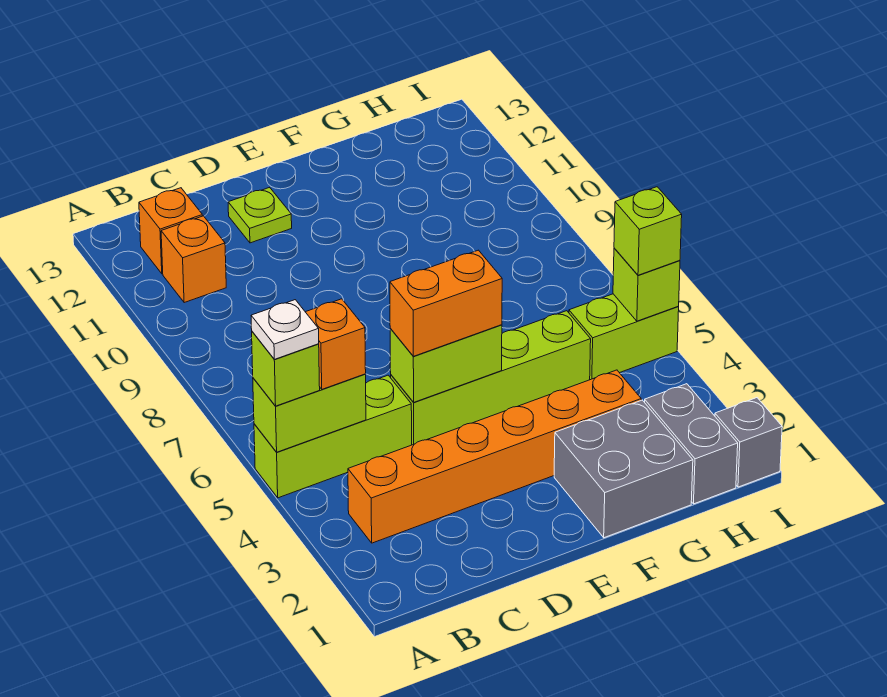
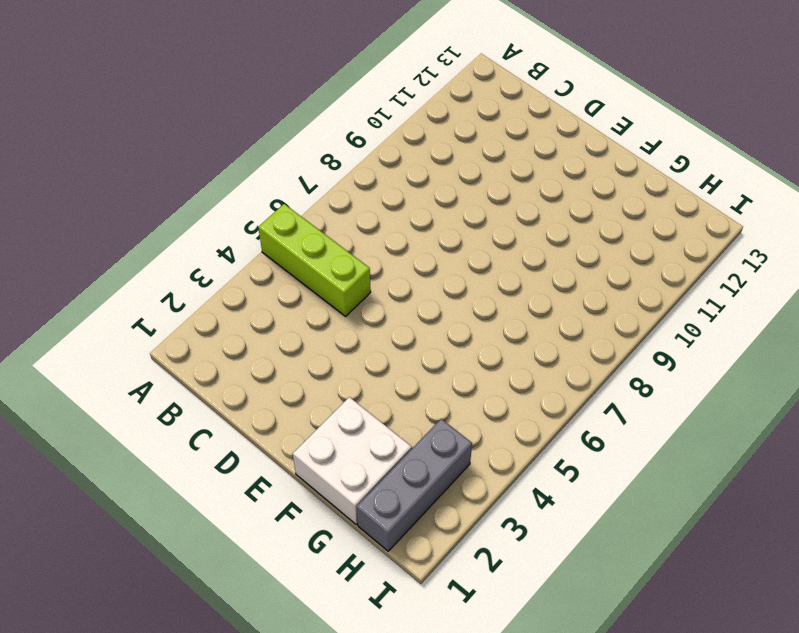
white 2x2 brick [293,397,412,524] -> grey 2x2 brick [554,400,693,538]
grey 1x3 brick [357,419,472,551] -> grey 1x2 brick [645,384,738,504]
none -> orange 1x6 brick [348,370,641,543]
none -> orange 1x1 brick [161,216,226,303]
none -> orange 1x1 brick [139,188,202,274]

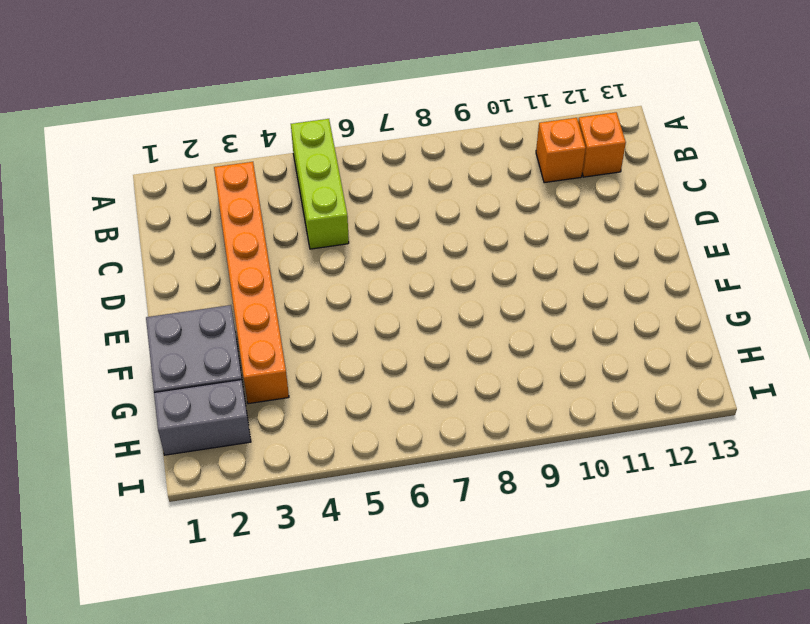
none -> lime 1x4 brick [391,311,591,445]
none -> lime 1x1 plate [228,187,292,243]
none -> lime 1x2 brick [569,294,679,380]

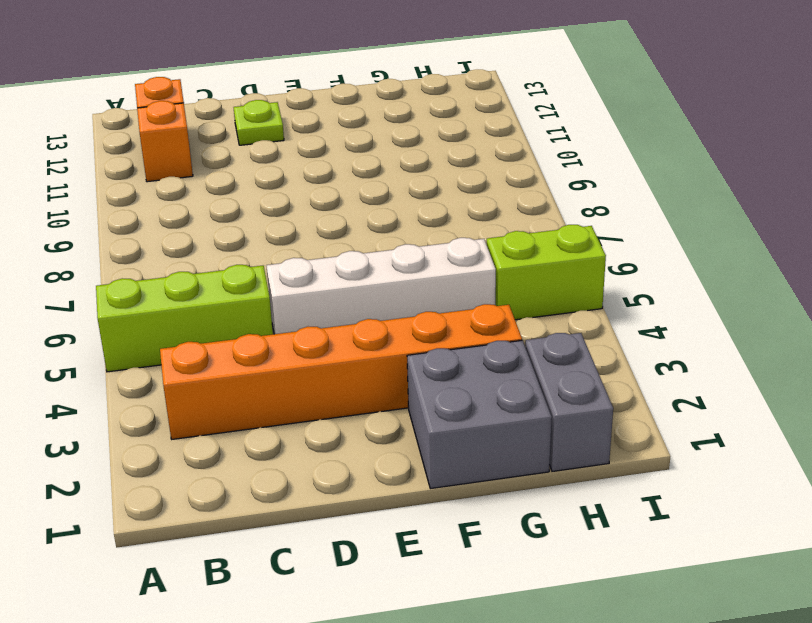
white 1x4 brick [266,238,496,334] -> lime 1x4 brick [391,311,591,445]
none -> grey 1x1 brick [715,398,782,487]
none -> lime 1x2 brick [253,374,366,452]
none -> lime 1x2 brick [390,325,502,402]

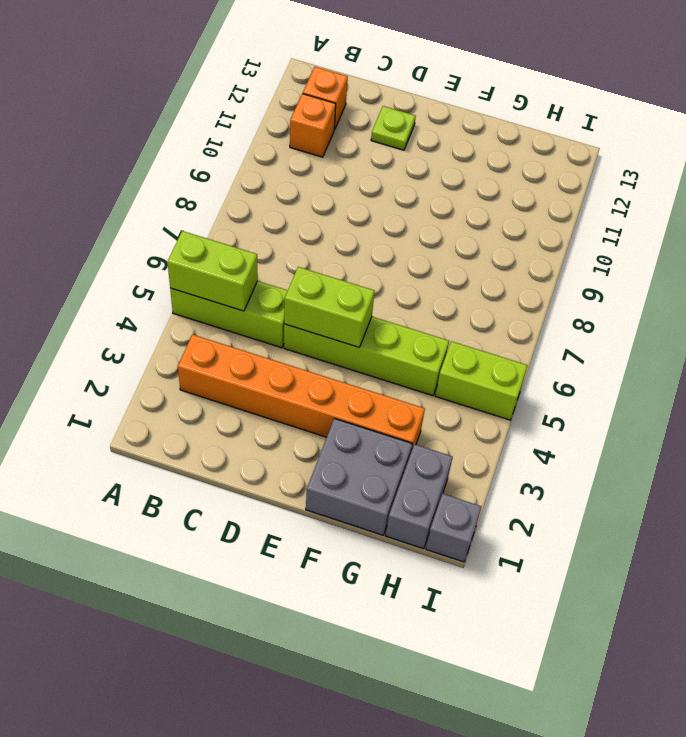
none -> lime 1x1 brick [613,248,680,321]
none -> lime 1x1 brick [252,332,320,406]
none -> orange 1x1 brick [306,299,366,389]

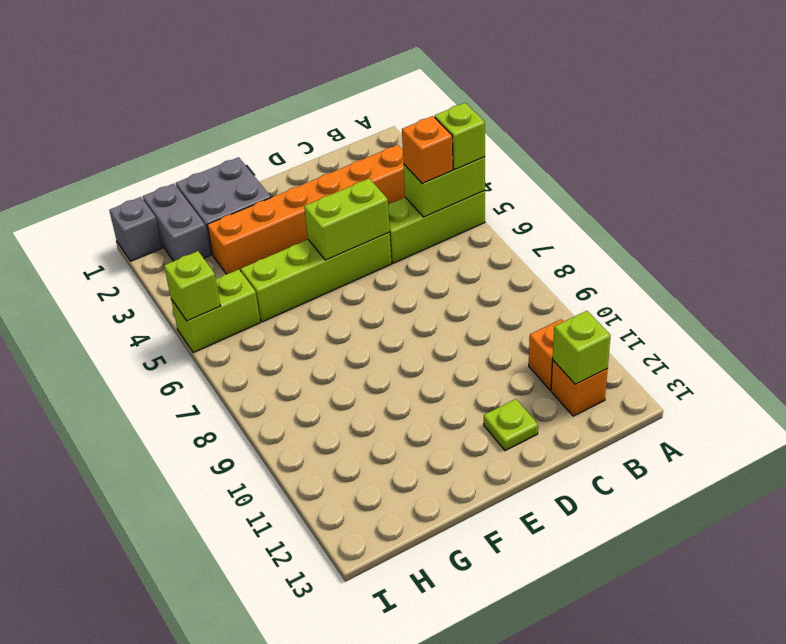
lime 1x1 brick [553,311,611,384] -> lime 1x1 brick moved to [614,187,682,275]
none -> orange 1x2 brick [390,250,502,356]
none -> white 1x1 plate [251,300,319,359]

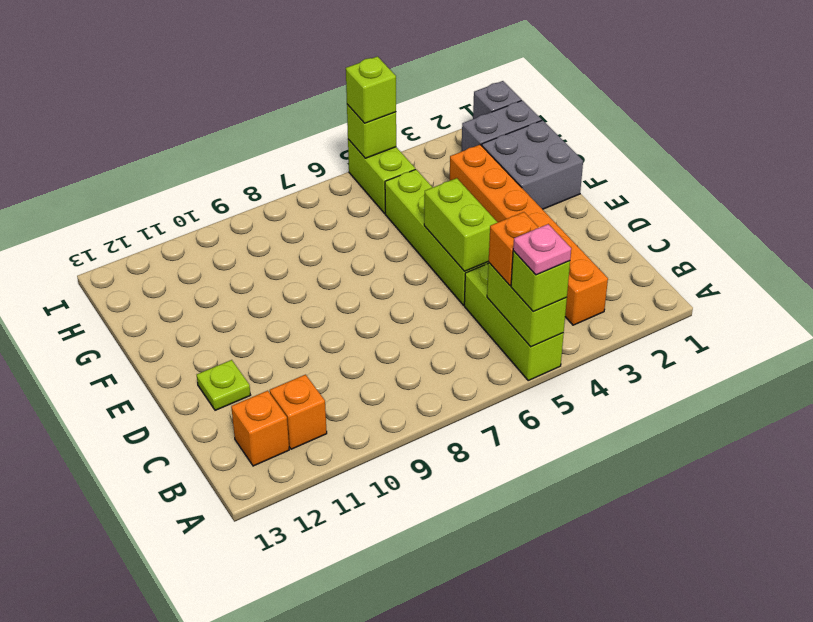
pink 1x1 plate [513,224,571,275] -> white 1x1 plate [251,300,319,359]
none -> orange 1x2 brick [390,250,502,356]

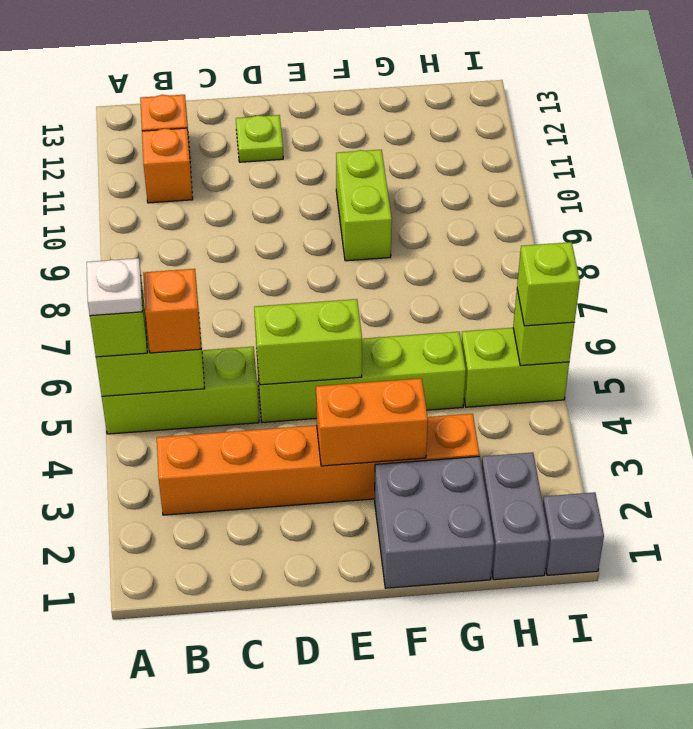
orange 1x2 brick [316,378,428,466] -> orange 1x2 brick moved to [390,250,502,356]
lime 1x2 brick [336,150,392,261] -> none

